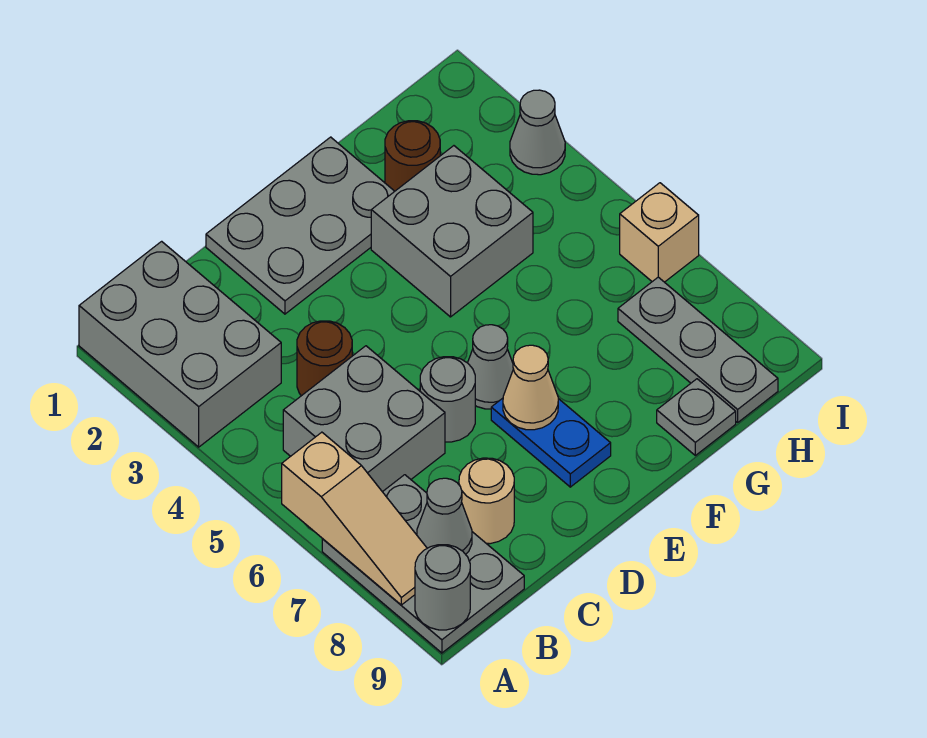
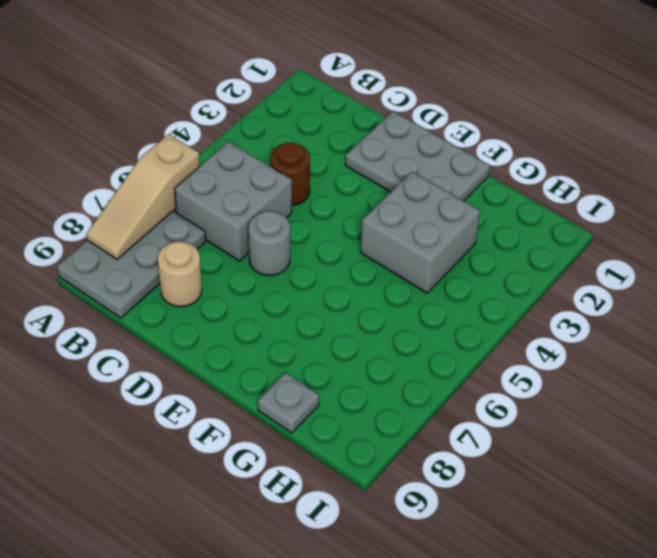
none -> grey 2x3 brick [79,241,281,447]
none -> grey 1x1 cone [468,325,513,409]
none -> blue 1x2 plate [491,398,611,487]

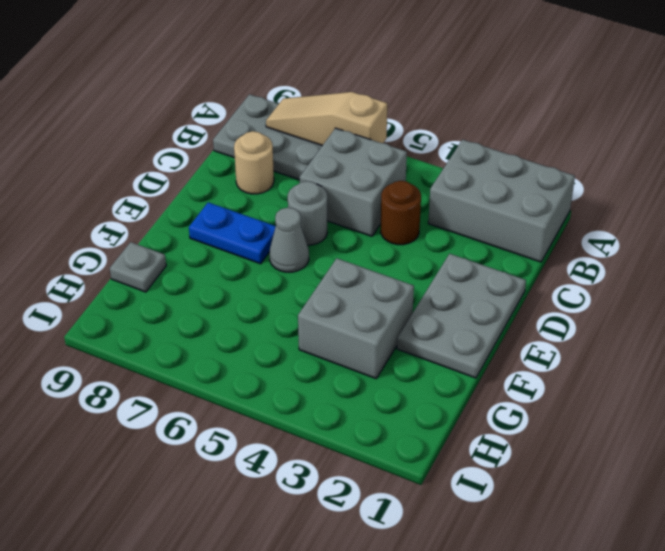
none -> brown 1x1 round brick [385,121,440,191]
none -> grey 1x3 plate [618,277,778,422]
none -> grey 1x1 cone [510,90,565,175]

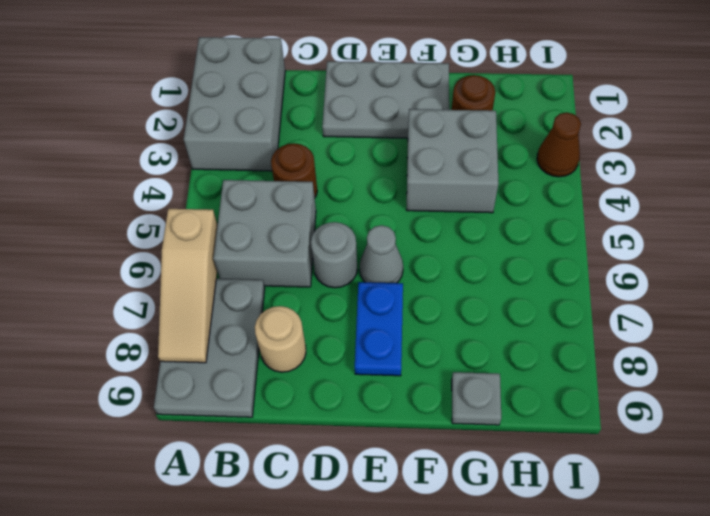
brown 1x1 cone [537,113,581,177] -> grey 1x1 cone [510,90,565,175]
none -> grey 1x3 plate [618,277,778,422]
none -> tan 1x1 brick [620,183,699,282]
none -> grey 1x1 round brick [415,545,470,630]

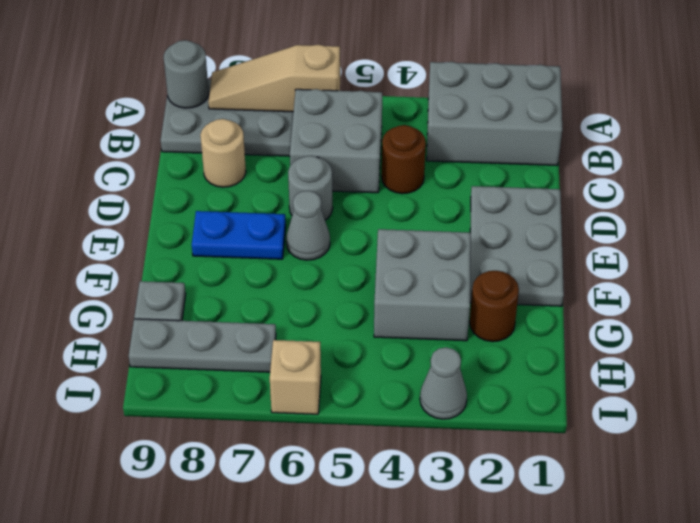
none -> grey 1x1 cone [417,478,472,554]
none -> tan 1x1 cone [503,345,558,430]

